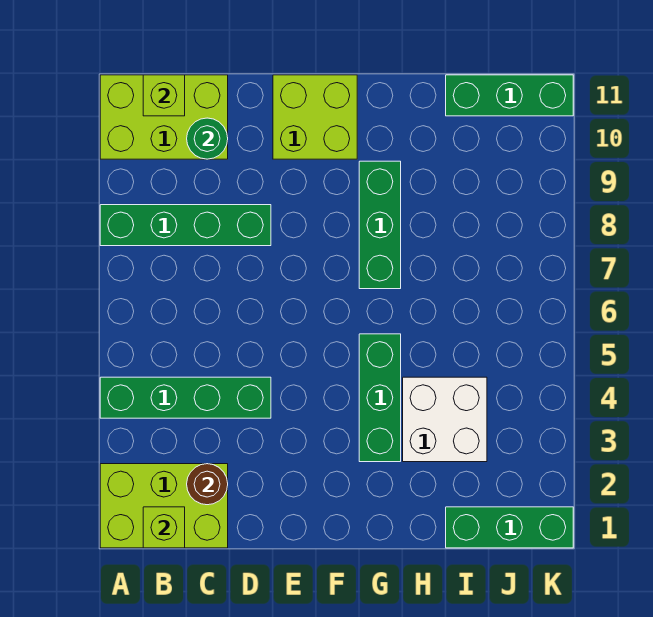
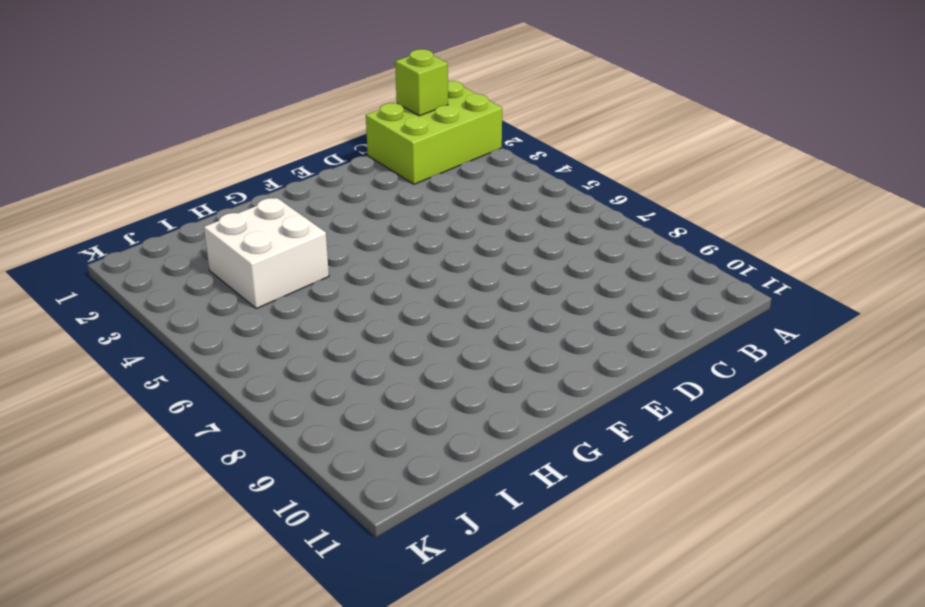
none -> green 1x4 brick [100,377,271,418]
none -> green 1x4 brick [100,205,271,246]
none -> lime 2x3 brick [100,75,228,159]

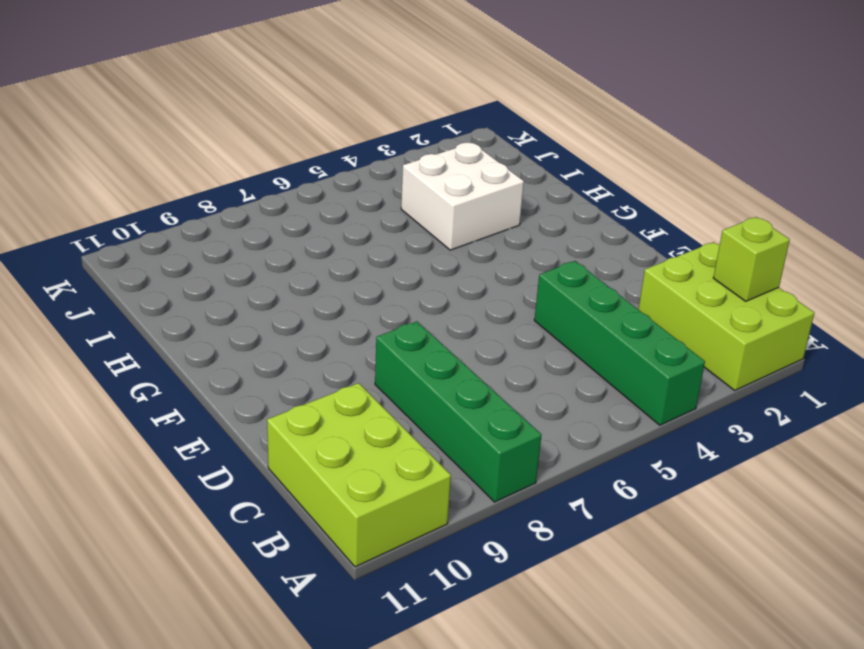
none -> lime 2x2 brick [273,75,357,159]
none -> green 1x3 brick [359,334,401,462]
none -> green 1x3 brick [359,161,401,289]

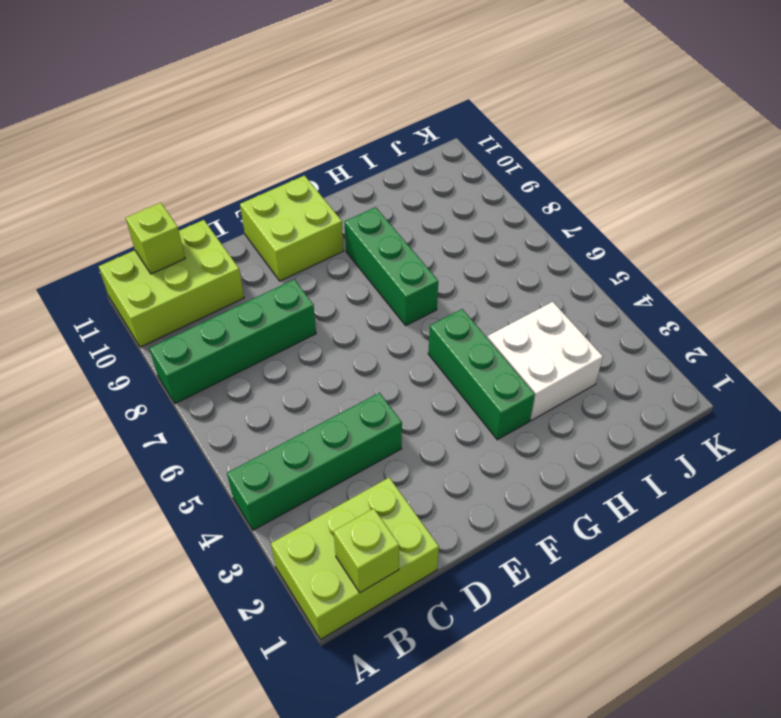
none -> green 1x3 brick [446,507,573,548]
none -> green 1x3 brick [446,75,573,116]
none -> brown 1x1 round brick [187,464,228,505]

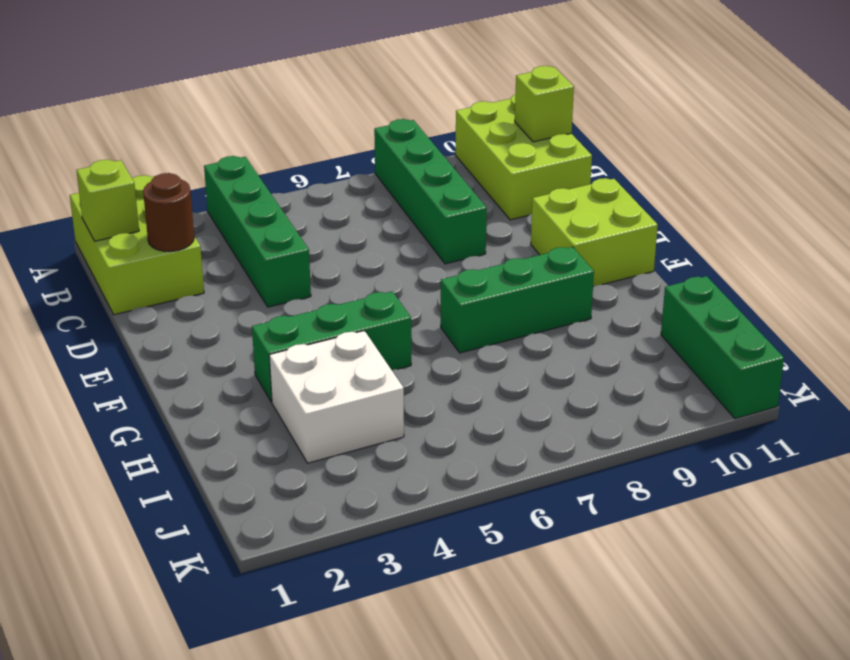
none -> green 1x3 brick [446,507,573,548]
none -> green 1x1 round brick [187,118,228,159]

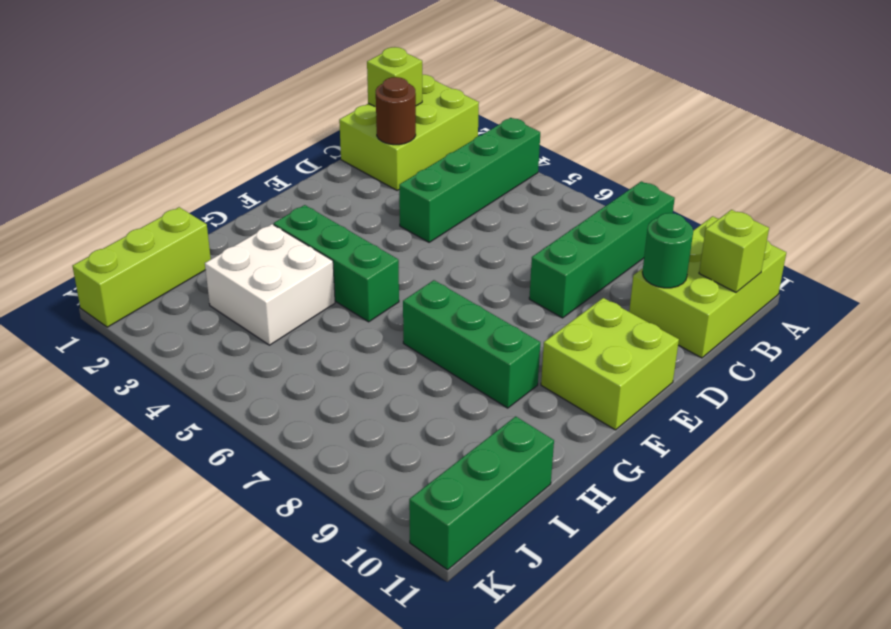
lime 1x3 brick [73,207,211,327] -> green 1x3 brick [446,507,573,548]

